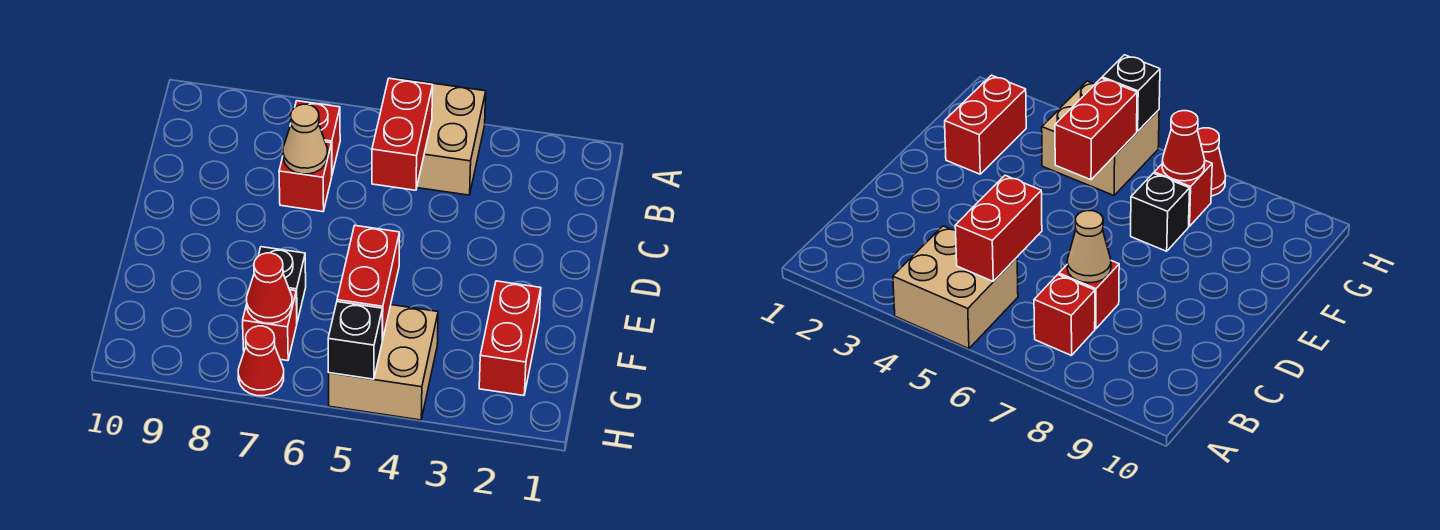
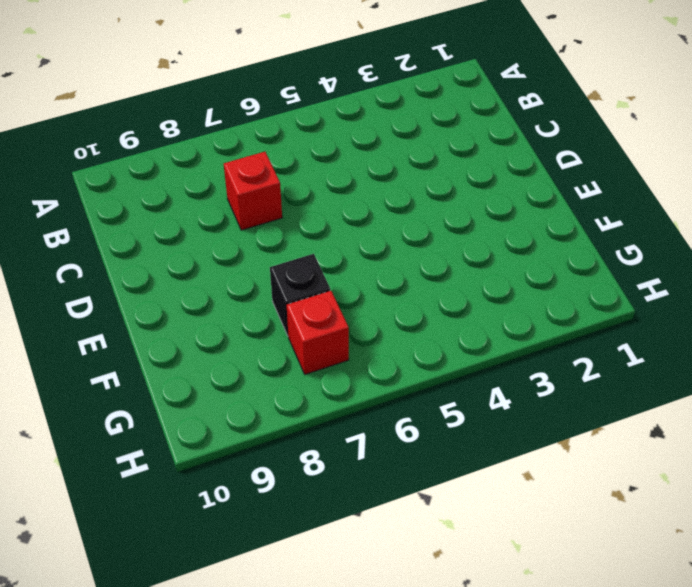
none -> tan 2x2 brick [397,78,486,195]
none -> red 1x1 brick [295,101,340,174]
none -> red 1x2 brick [479,281,541,396]

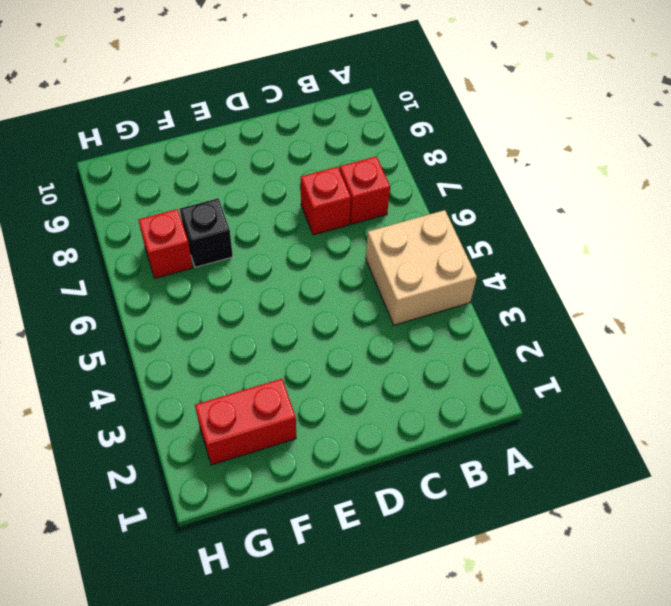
none -> tan 2x2 brick [328,305,438,420]
none -> red 1x1 cone [238,326,284,396]
none -> red 1x2 brick [372,78,433,190]

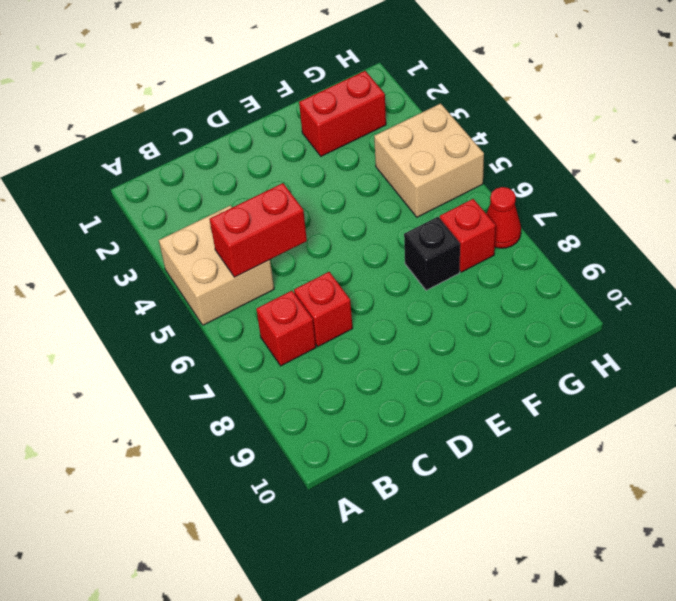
none -> tan 1x1 cone [283,104,328,174]
none -> red 1x2 brick [337,226,400,340]
none -> red 1x1 cone [247,253,292,323]

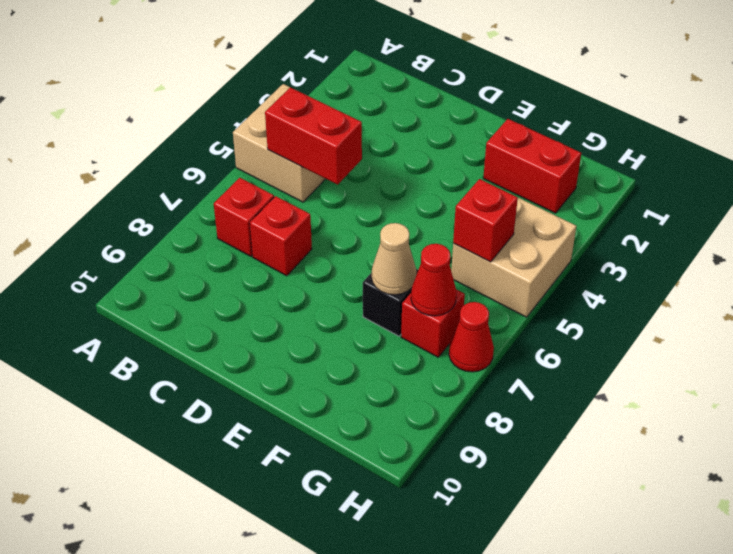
tan 1x1 cone [372,223,417,295] -> tan 1x1 cone moved to [283,104,328,174]
red 1x1 brick [453,179,518,262] -> red 1x2 brick [337,226,400,340]
none -> black 1x1 brick [328,302,382,379]

